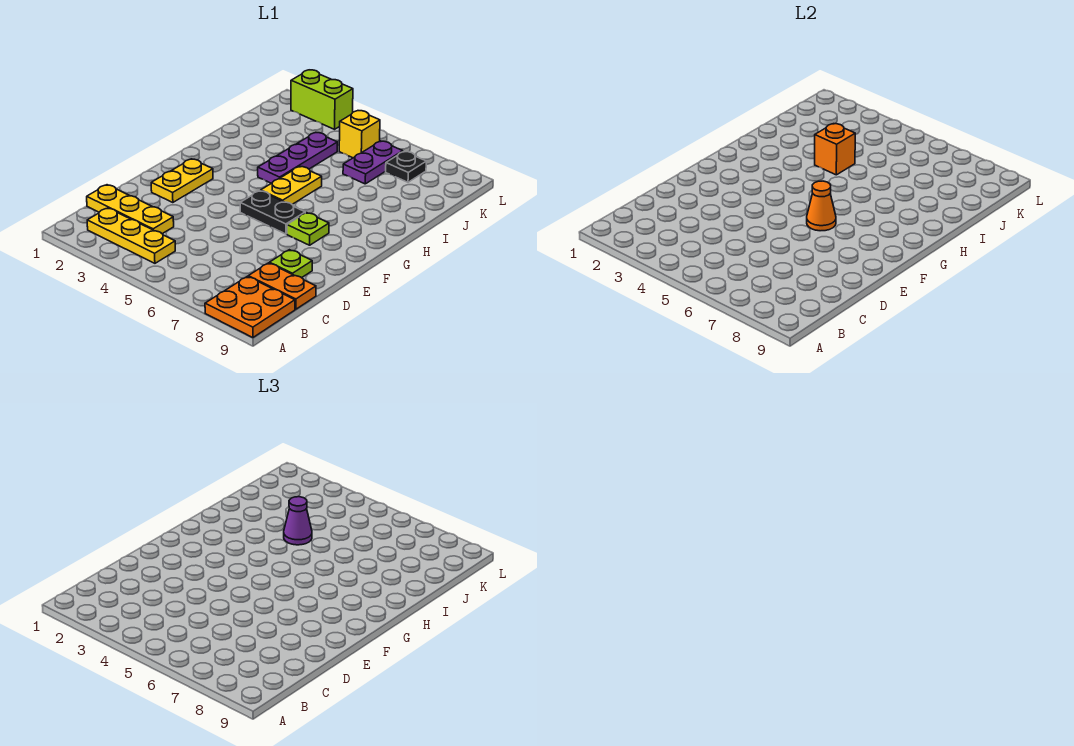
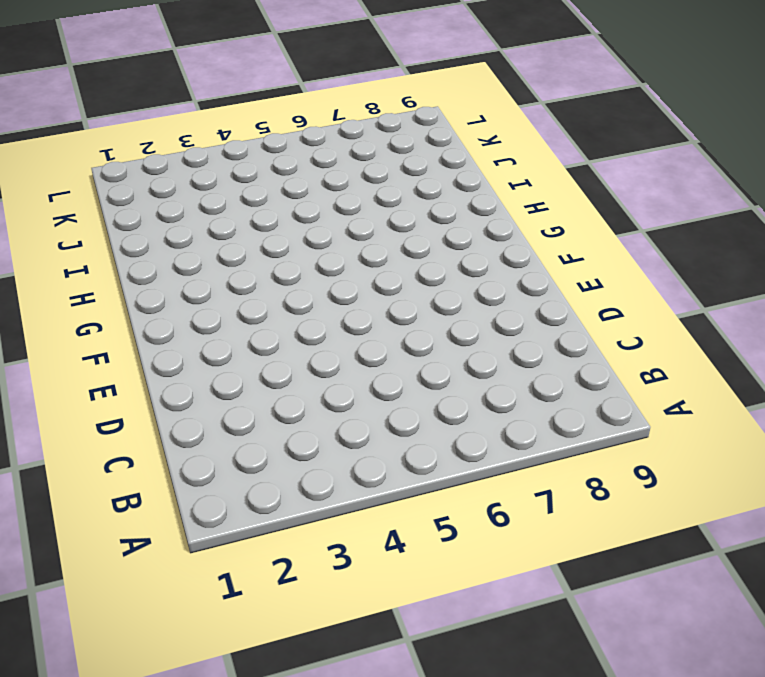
none -> orange 2x2 plate [205,276,295,338]
none -> yellow 1x3 plate [87,208,175,263]
none -> yellow 1x3 plate [87,185,174,234]

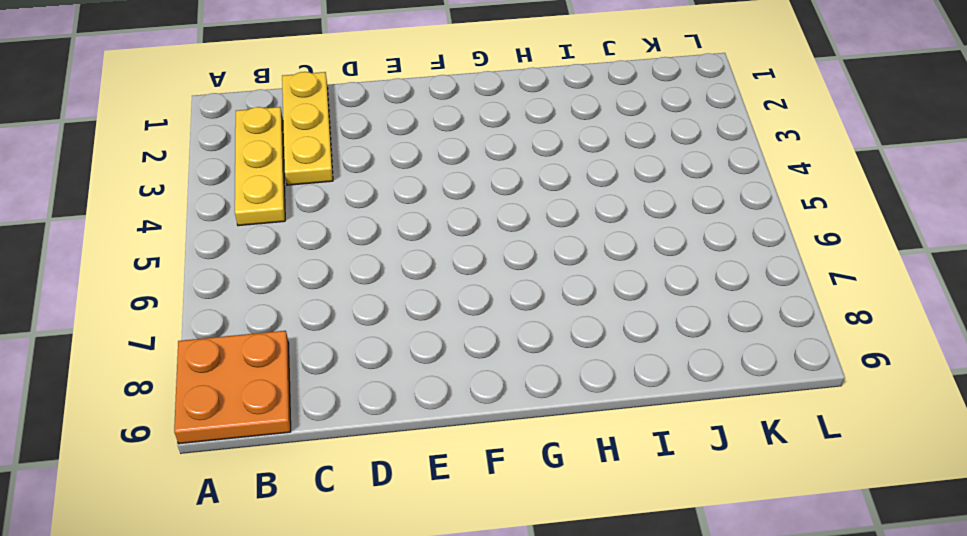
none -> orange 1x2 plate [248,263,316,309]
none -> lime 1x1 plate [269,250,312,278]
none -> yellow 1x2 plate [151,159,213,203]

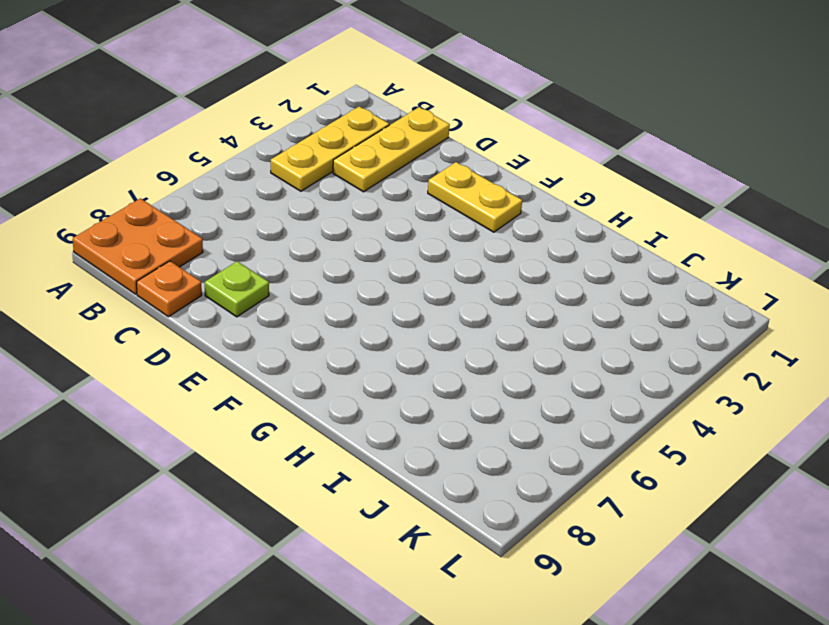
orange 1x1 plate [137,261,202,317] -> orange 1x2 plate [248,263,316,309]
none -> black 1x2 plate [240,191,305,234]
none -> lime 1x1 plate [287,213,329,245]
none -> yellow 1x2 plate [261,166,322,204]

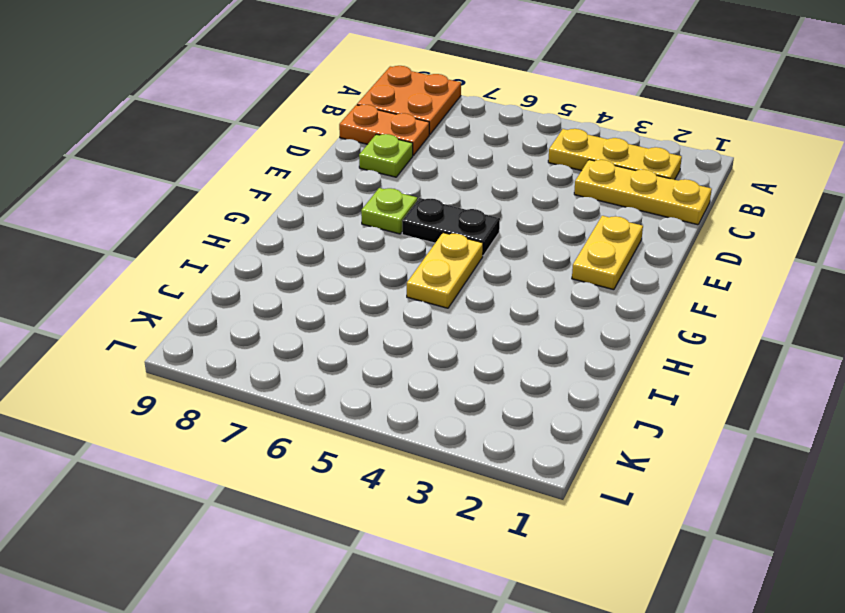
none -> purple 1x3 plate [258,133,337,183]
none -> purple 1x2 plate [343,141,403,184]
none -> yellow 1x1 brick [339,111,380,158]

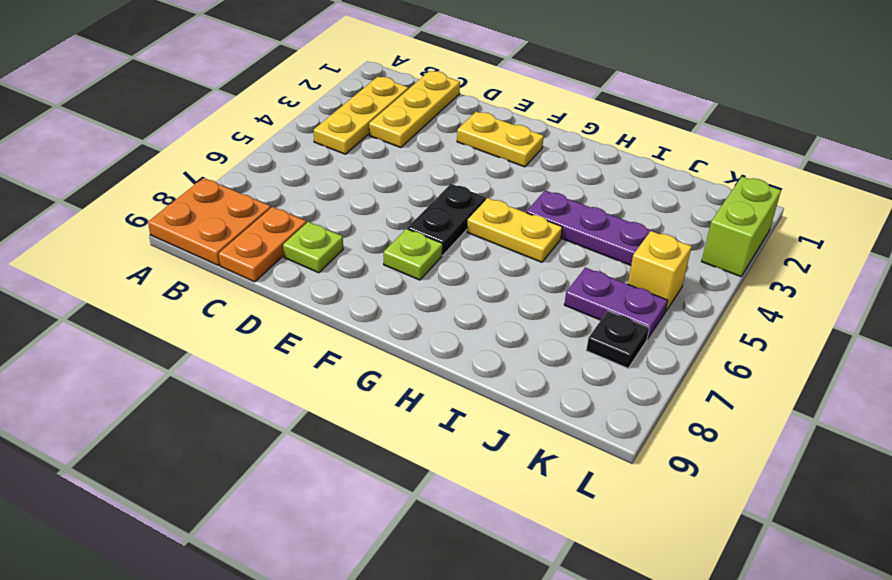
none -> orange 1x1 cone [807,181,836,231]
none -> orange 1x1 brick [815,124,855,175]
none -> purple 1x1 cone [284,497,312,545]

